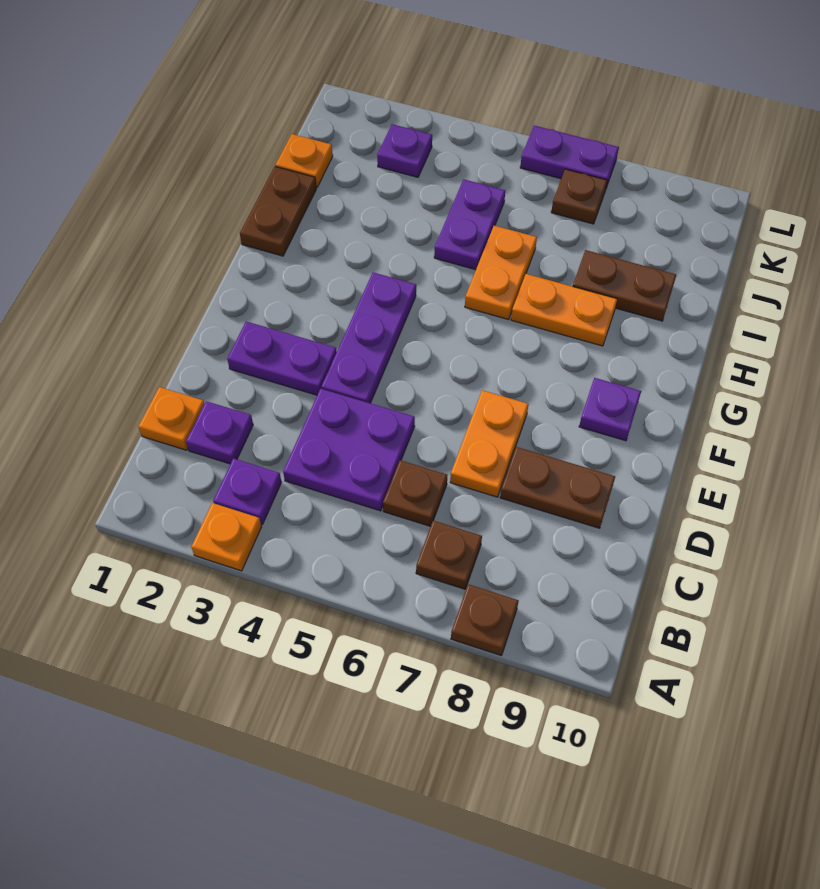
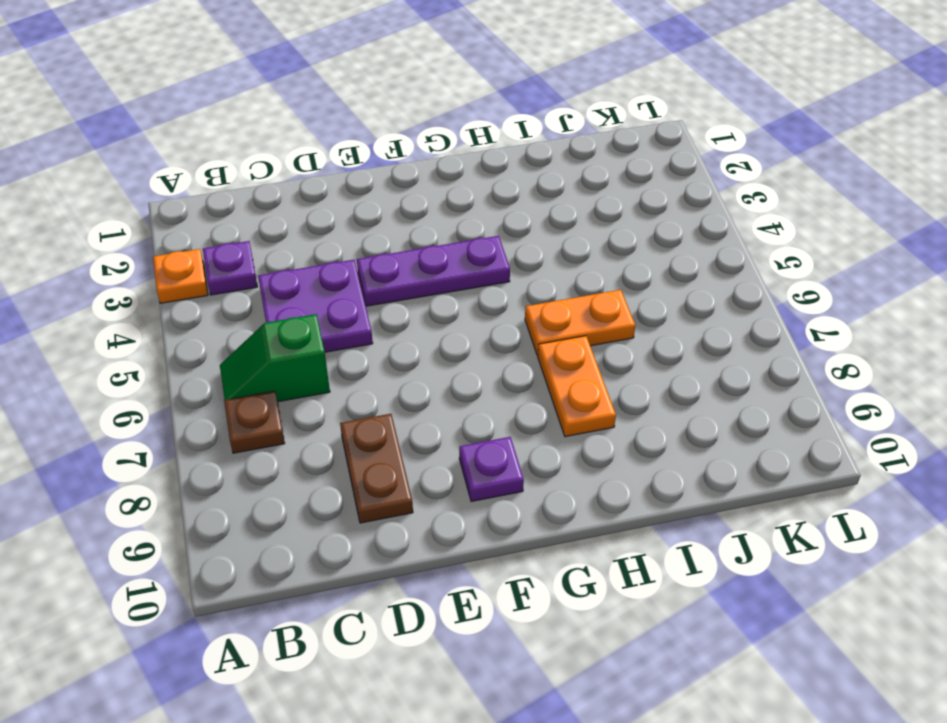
green 1x2 slope [220,314,330,402] -> brown 1x1 plate [383,460,447,526]
none -> brown 1x1 plate [451,584,519,656]
none -> orange 1x1 plate [138,387,205,450]
none -> purple 1x1 plate [186,401,253,464]

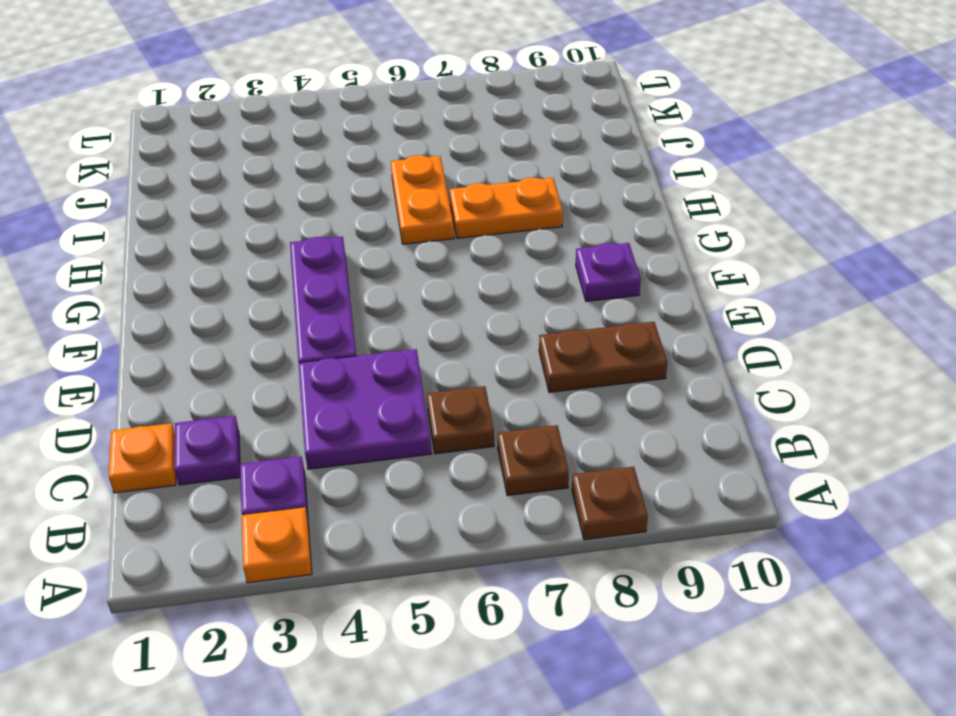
none -> orange 1x2 plate [450,390,528,497]
none -> purple 1x2 plate [227,321,337,395]
none -> brown 1x2 plate [240,166,316,256]

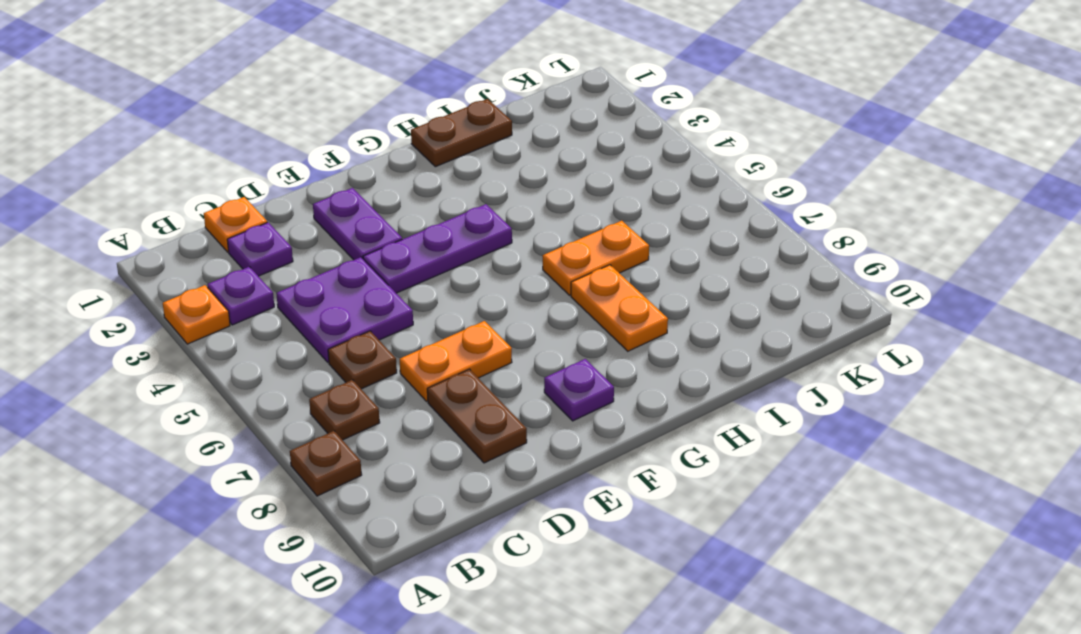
none -> purple 1x2 plate [434,179,505,270]
none -> brown 1x2 plate [573,250,676,321]
none -> orange 1x1 plate [276,134,333,187]

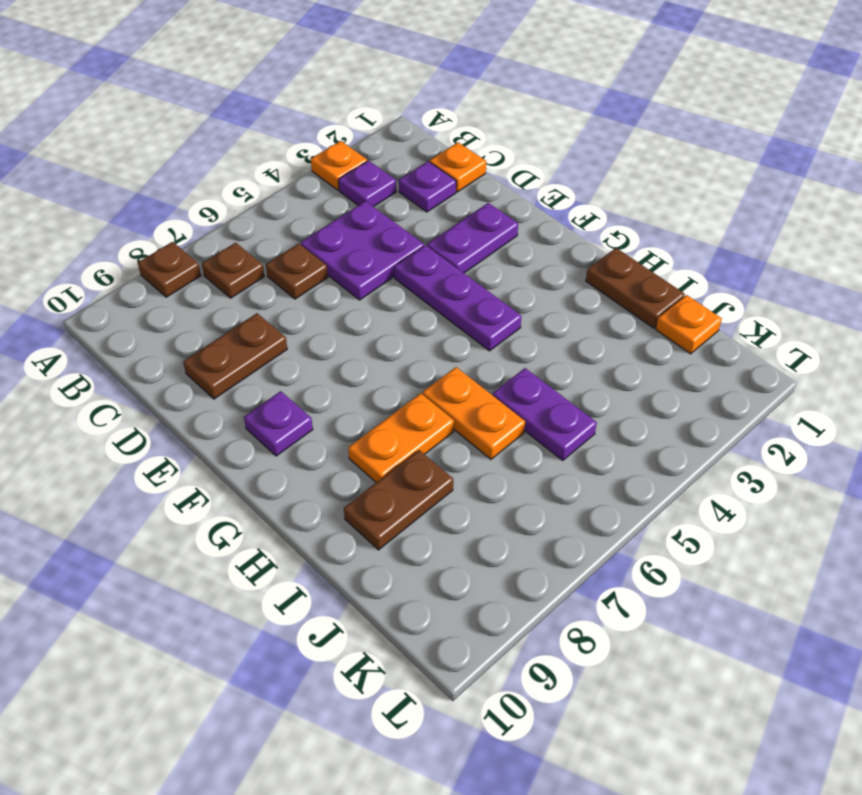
none -> orange 1x2 plate [450,390,528,497]
none -> purple 1x1 plate [377,124,432,177]
none -> brown 1x1 plate [551,169,607,224]

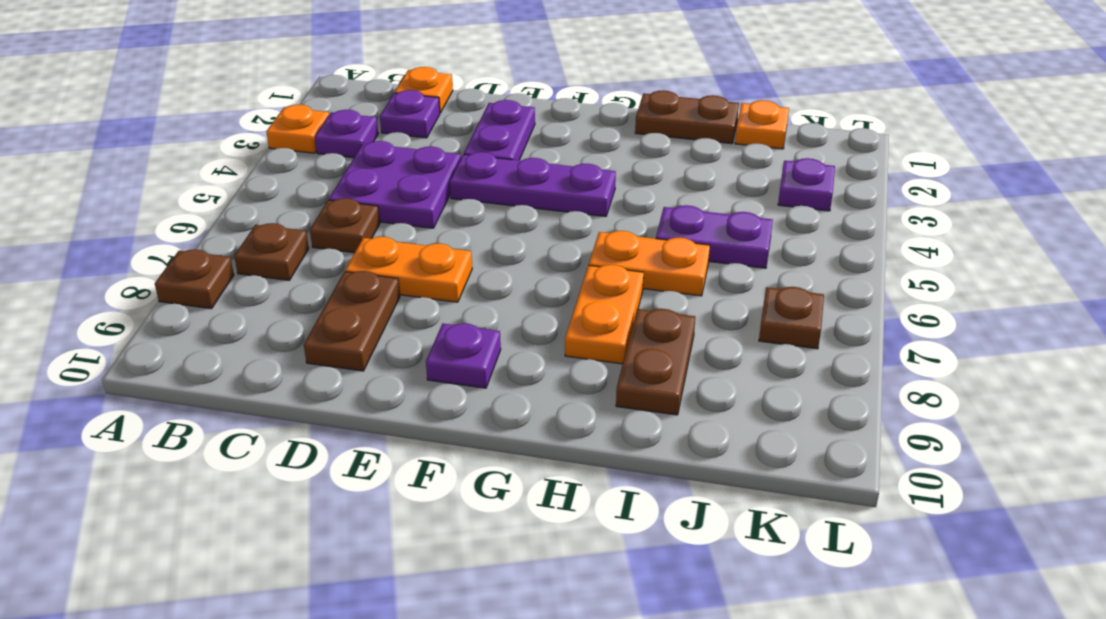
none -> purple 1x2 plate [520,126,619,188]

